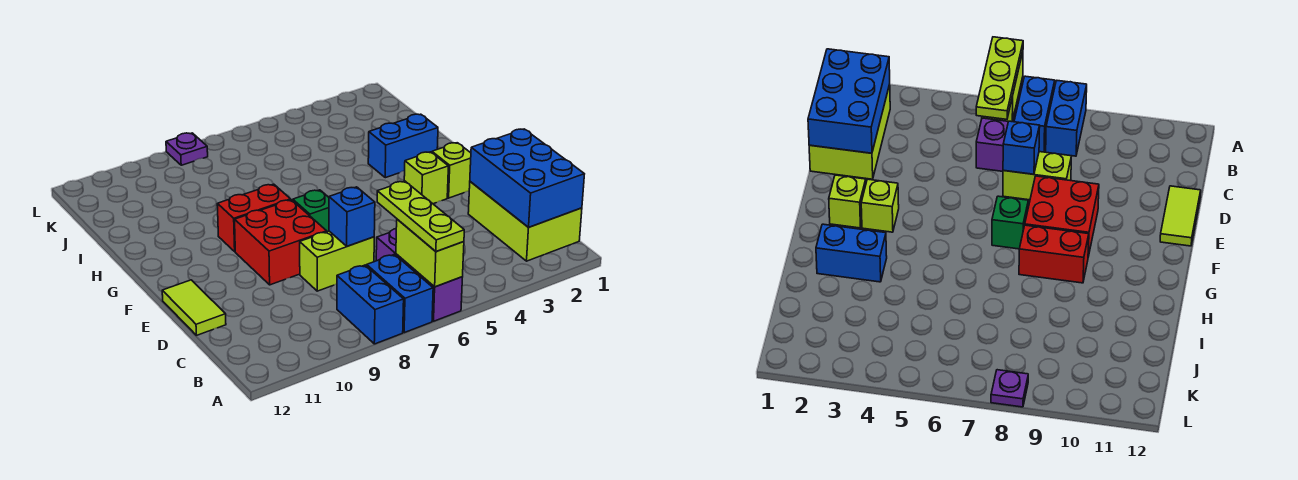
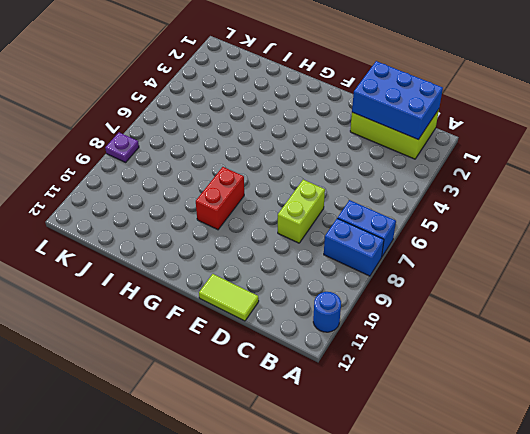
blue 1x1 round brick [313,292,341,332] -> none
none -> purple 1x3 brick [376,229,462,321]
none -> red 2x2 brick [235,200,327,285]
none -> lime 1x1 brick [432,143,471,198]

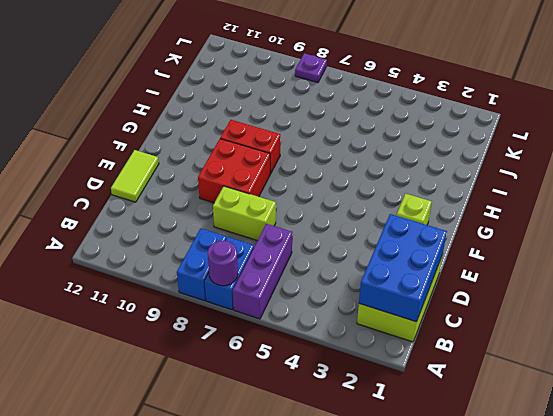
purple 1x1 round brick [208,241,238,286] -> none
none -> lime 1x1 brick [404,152,448,204]
none -> green 1x1 brick [293,190,329,232]
none -> blue 1x2 brick [368,114,438,178]

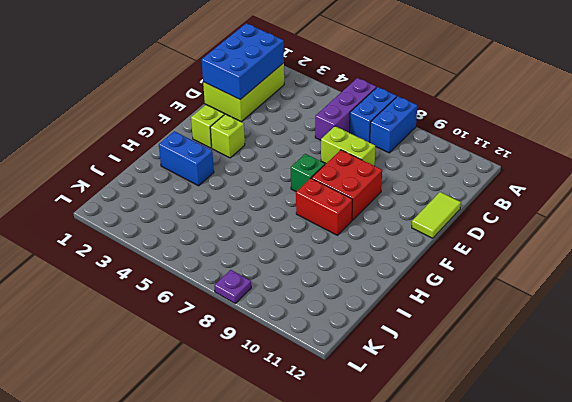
none -> lime 1x2 brick [396,219,464,287]
none -> blue 1x1 brick [329,187,375,246]
none -> lime 1x3 plate [377,181,464,252]

